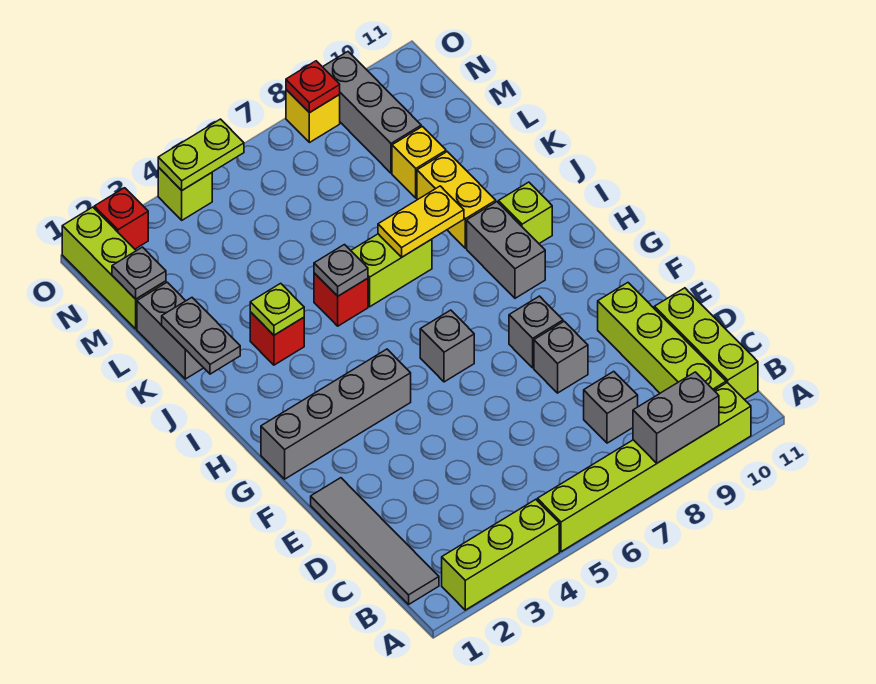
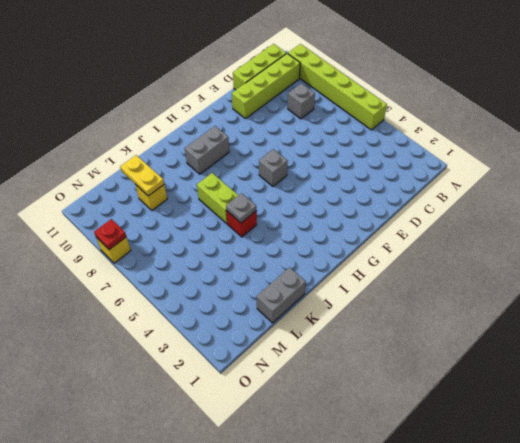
yellow 1x2 plate [120,155,164,196] -> yellow 1x2 plate moved to [378,186,464,257]
none -> lime 1x3 brick [442,499,559,610]
none -> grey 1x4 tile [311,478,439,604]
none -> grey 1x1 brick [534,321,588,393]
none -> grey 1x1 brick [509,296,563,368]

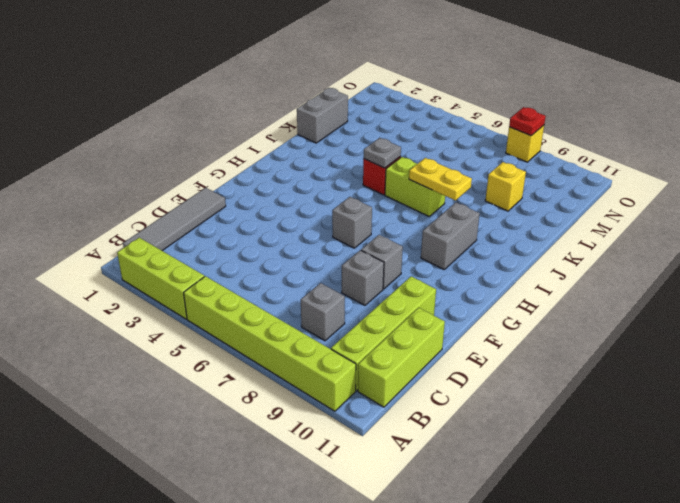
none -> grey 1x4 brick [261,349,411,479]
none -> lime 1x1 brick [498,182,552,244]
none -> red 1x1 brick [250,312,304,365]
none -> yellow 1x2 brick [417,152,496,248]

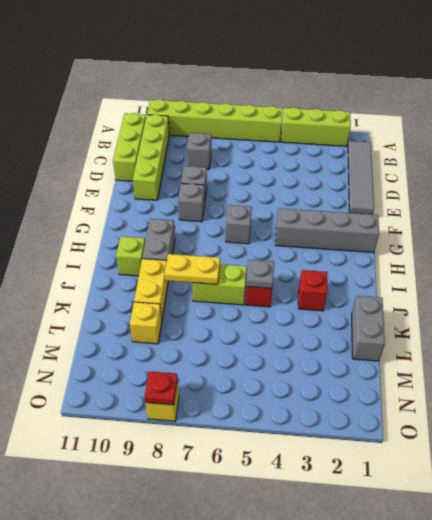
none -> lime 1x3 brick [62,207,166,329]
none -> grey 1x3 brick [323,52,421,173]
none -> red 1x1 brick [94,188,148,249]
none -> lime 1x1 brick [158,167,212,220]

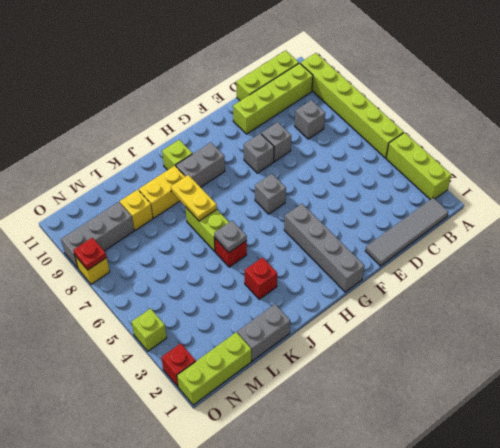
none -> grey 1x2 brick [633,372,719,463]
none -> grey 1x2 plate [162,298,240,374]
none -> lime 1x1 plate [250,283,304,335]
none -> grey 1x1 plate [112,247,166,299]

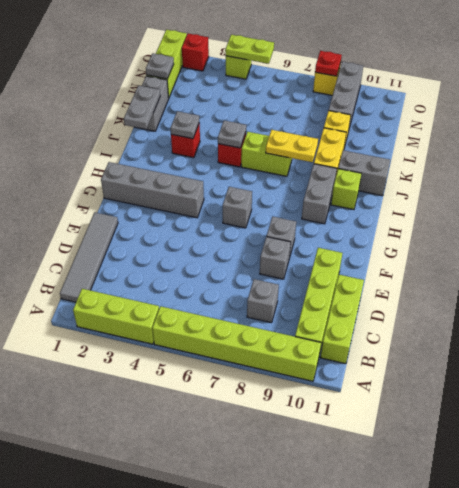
grey 1x1 plate [170,111,199,139] -> lime 1x1 plate [250,283,304,335]
grey 1x2 brick [338,150,390,196] -> grey 1x2 brick moved to [633,372,719,463]

